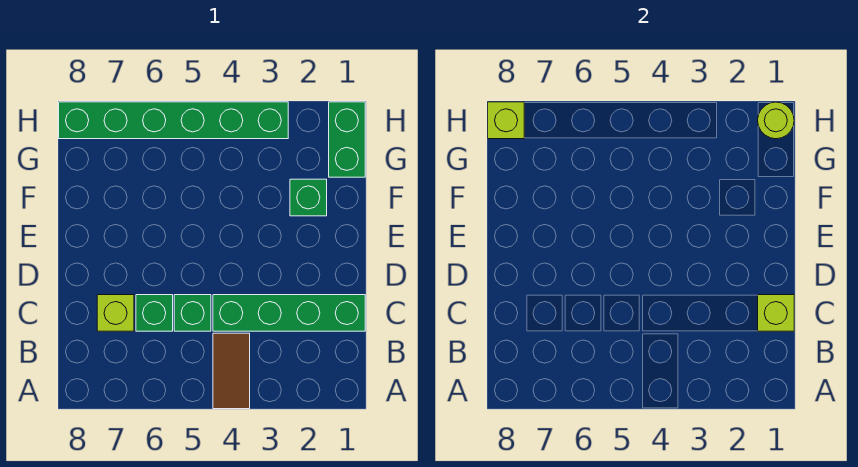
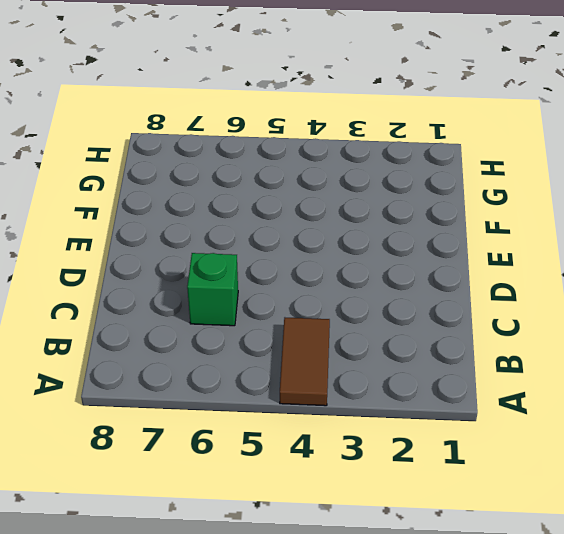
none -> green 1x4 brick [213,295,365,331]
none -> green 1x1 brick [174,295,211,331]

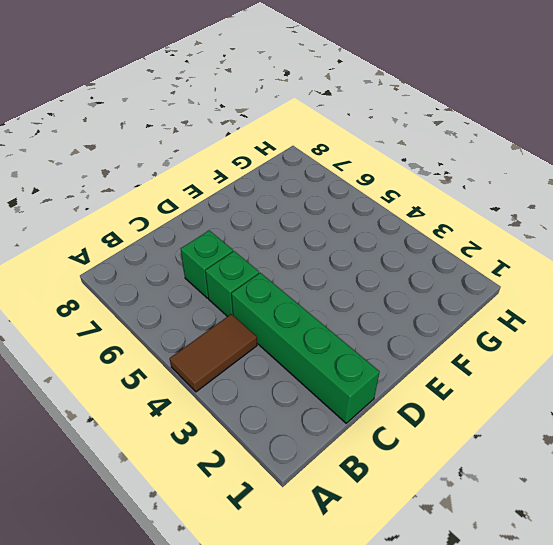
none -> lime 1x1 brick [97,295,134,331]
none -> green 1x1 brick [290,179,327,216]

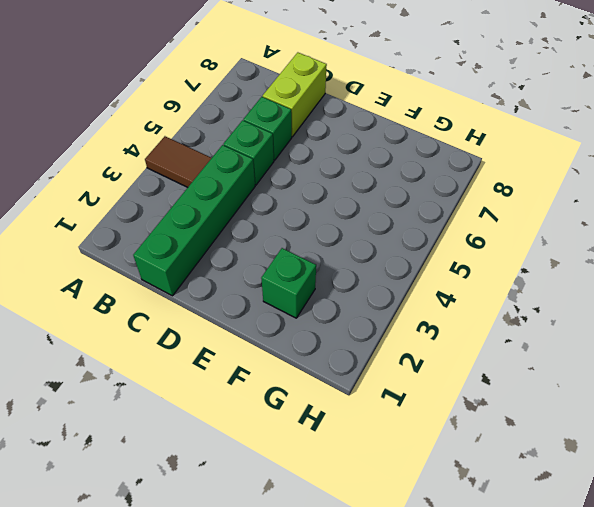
lime 1x2 brick [263,53,327,137] -> lime 1x1 brick [97,295,134,331]
none -> green 1x2 brick [329,102,365,177]
none -> green 1x6 brick [59,102,288,139]

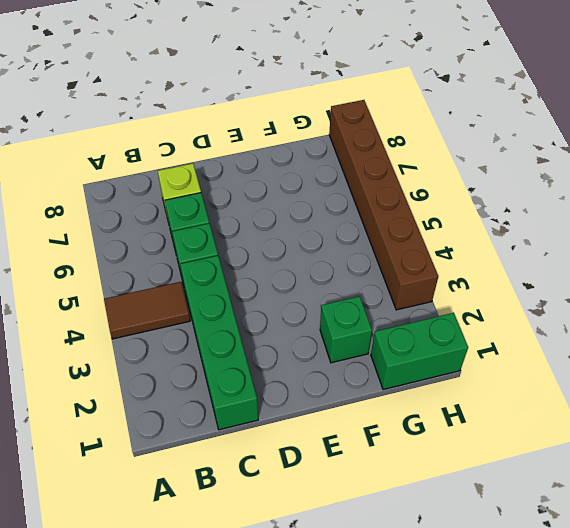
brown 1x6 brick [329,100,438,310] -> green 1x6 brick [59,102,288,139]
none -> lime 1x1 brick [758,295,794,331]
none -> lime 1x1 round brick [758,102,794,139]

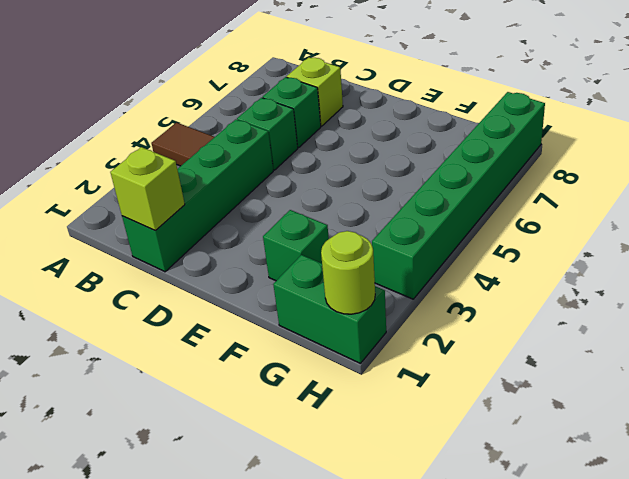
none -> lime 1x1 brick [488,102,524,139]

